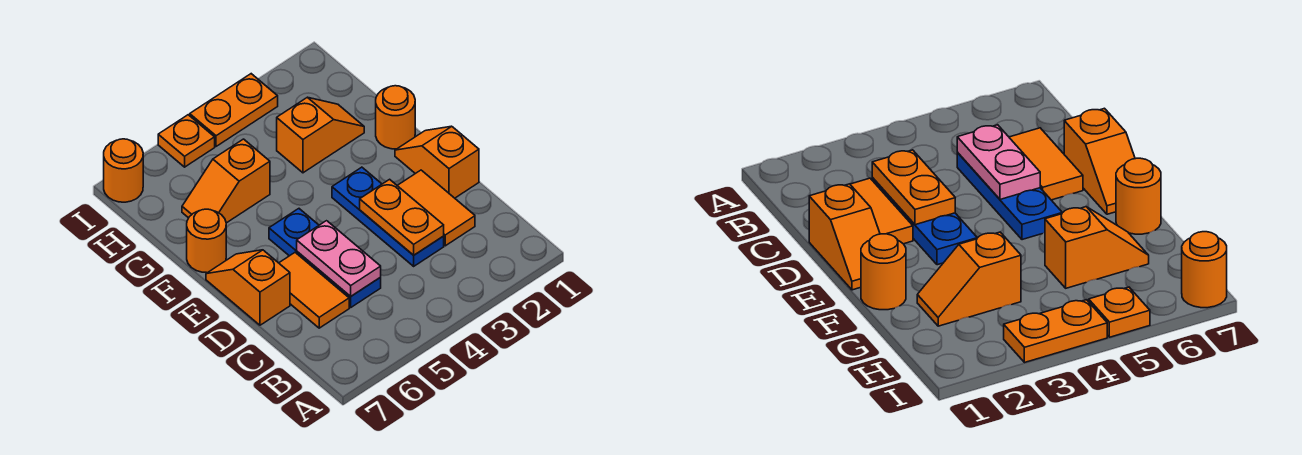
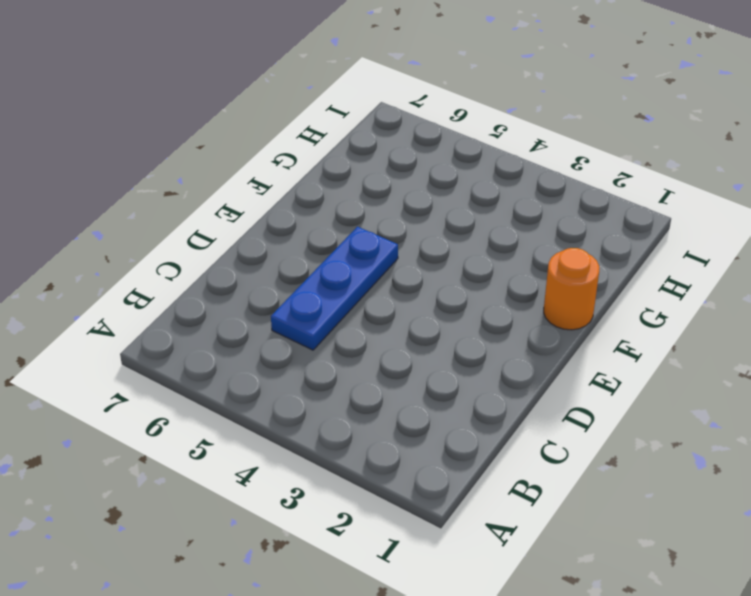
none -> orange 1x2 tile [397,170,475,246]
none -> blue 1x3 plate [332,167,444,266]
none -> orange 1x2 tile [279,253,349,328]

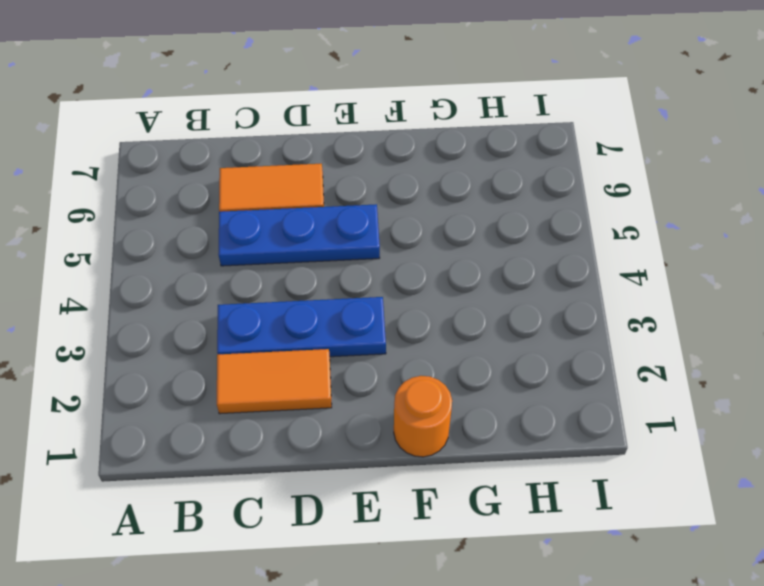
none -> orange 1x2 slope [395,126,479,198]
none -> orange 1x2 slope [206,250,290,325]
none -> orange 1x1 round brick [187,209,226,273]

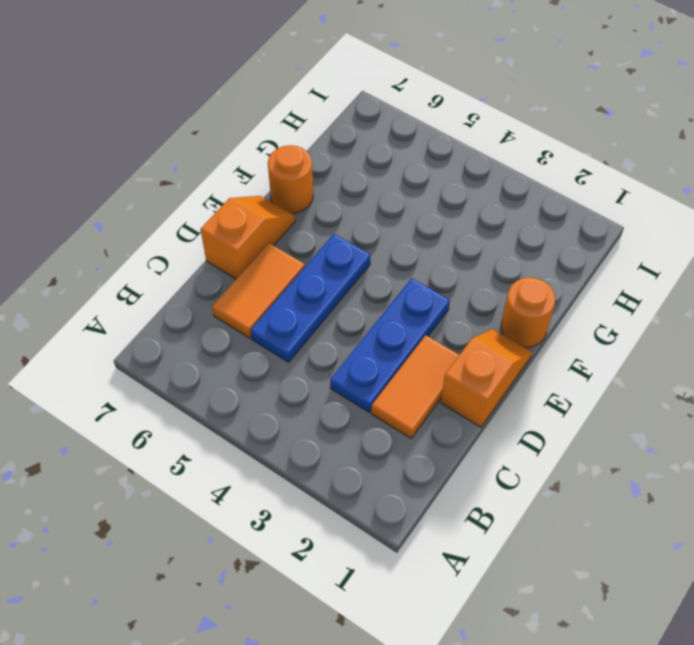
none -> orange 1x2 slope [277,97,364,173]
none -> orange 1x2 slope [182,139,270,223]
none -> orange 1x2 plate [190,74,278,146]

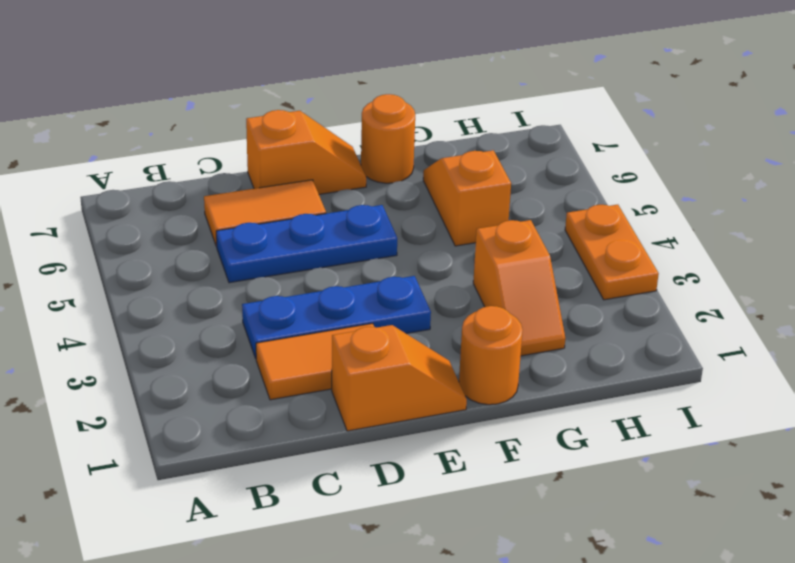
none -> orange 1x1 plate [158,115,215,167]
none -> orange 1x1 round brick [104,139,143,202]
none -> orange 1x2 plate [360,179,444,255]

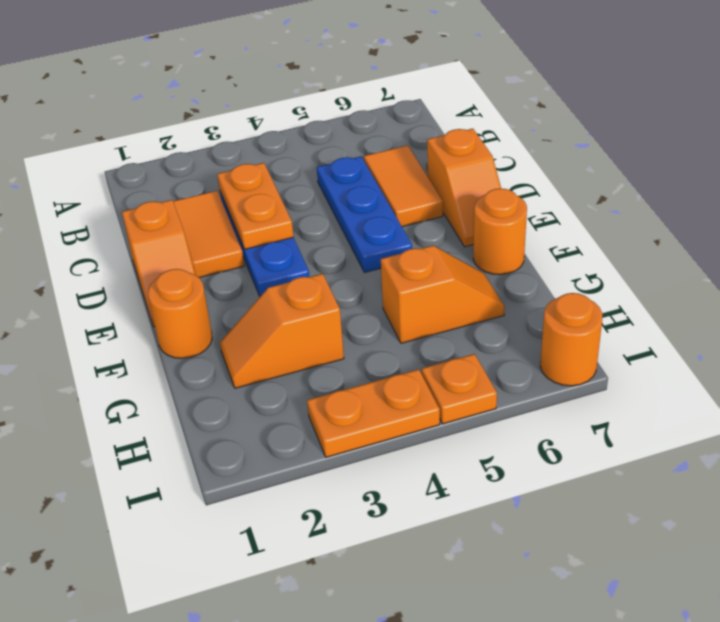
none -> pink 1x2 plate [297,221,381,296]

